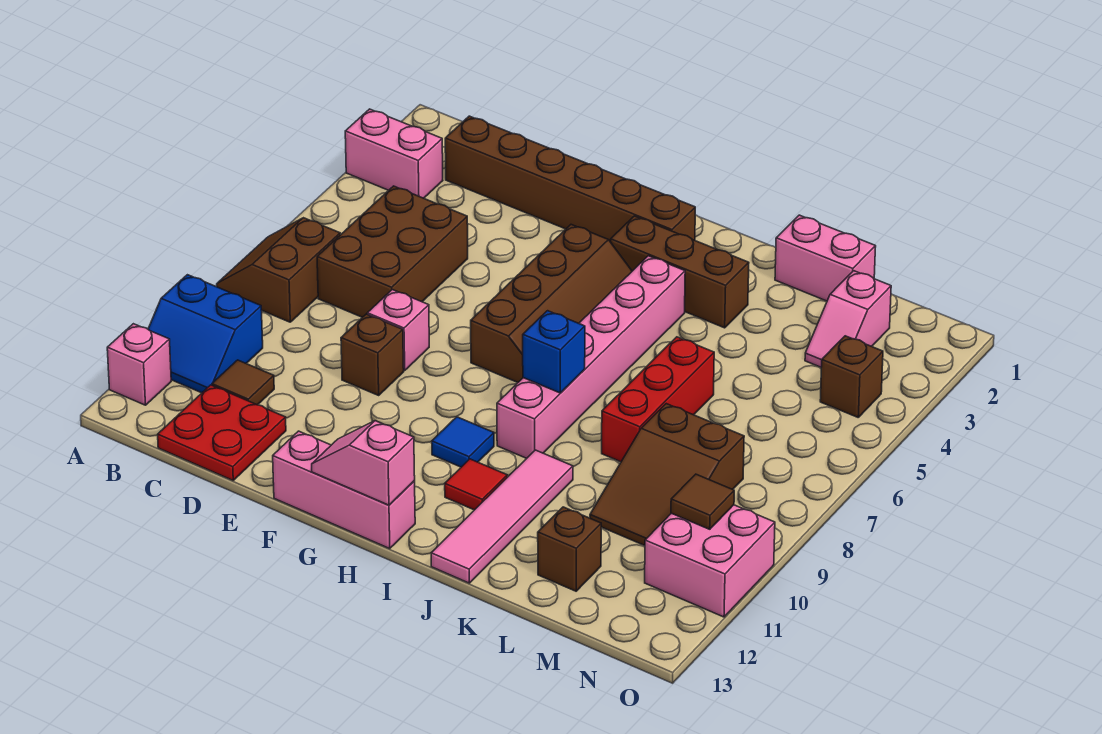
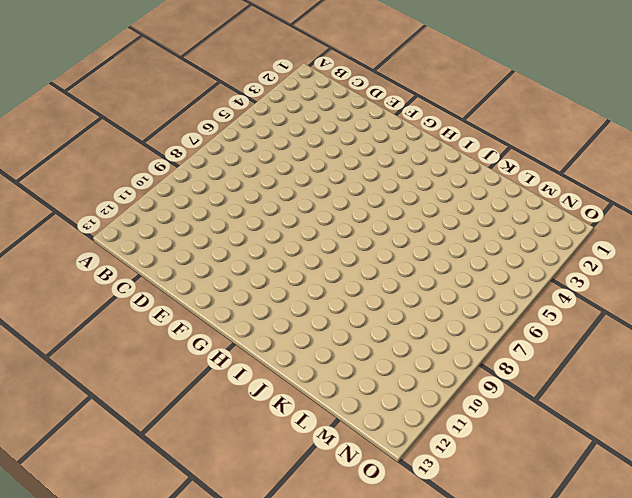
none -> pink 1x2 brick [345,109,443,198]
none -> brown 2x2 slope [217,218,340,322]
none -> blue 2x2 slope [148,275,263,393]

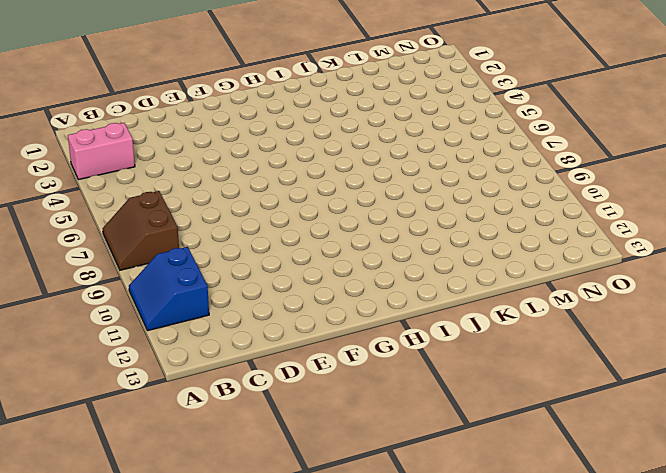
blue 2x2 slope [129,247,209,331] -> blue 2x2 slope turned to [148,275,263,393]
none -> pink 1x1 brick [107,324,171,405]
none -> brown 1x6 brick [445,116,695,242]
none -> brown 2x3 brick [317,186,468,317]

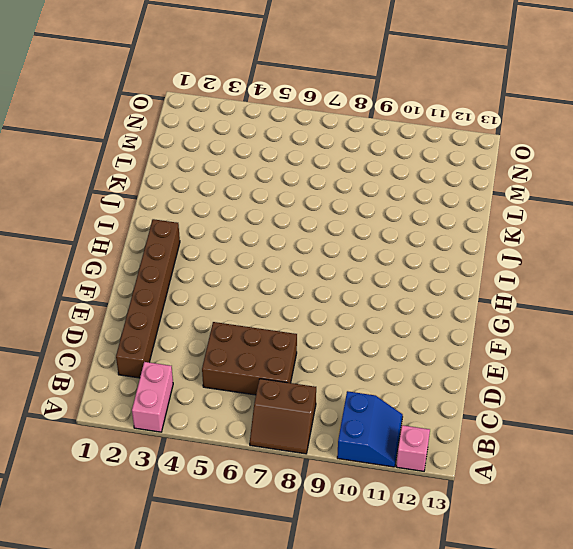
none -> brown 1x1 tile [212,360,274,405]
none -> red 2x2 plate [158,385,286,480]
none -> pink 1x1 brick [367,290,429,371]

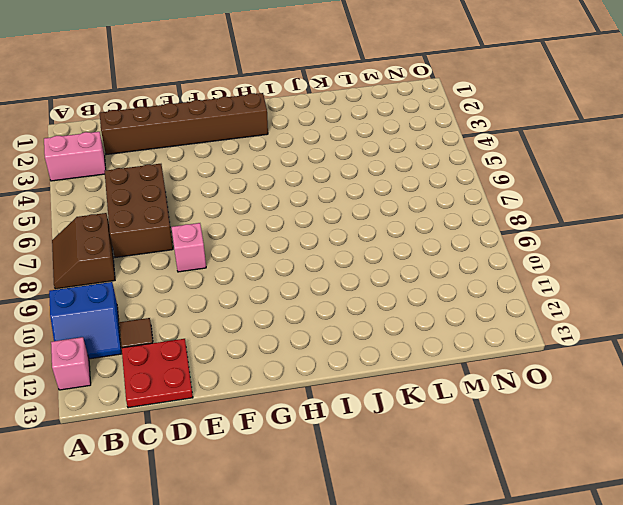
none -> brown 1x1 brick [341,314,404,395]
none -> pink 1x3 brick [273,431,415,549]
none -> brown 2x4 slope [471,225,632,382]

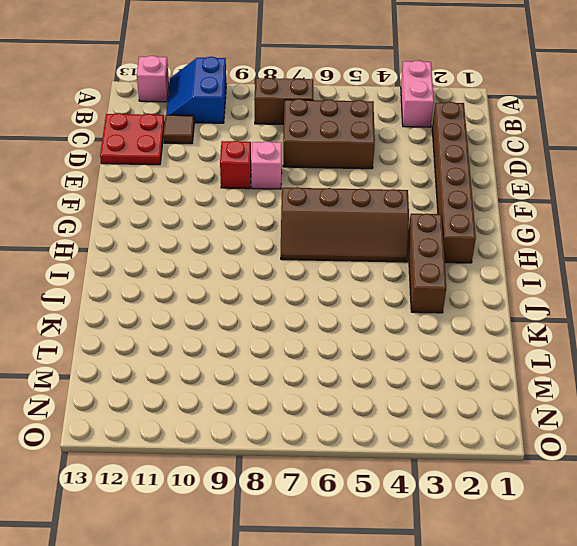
red 1x1 brick [220,141,251,189] -> brown 1x1 brick [341,314,404,395]
none -> pink 1x3 brick [273,431,415,549]
none -> blue 1x1 tile [432,417,494,467]
none -> pink 1x6 brick [497,256,685,458]

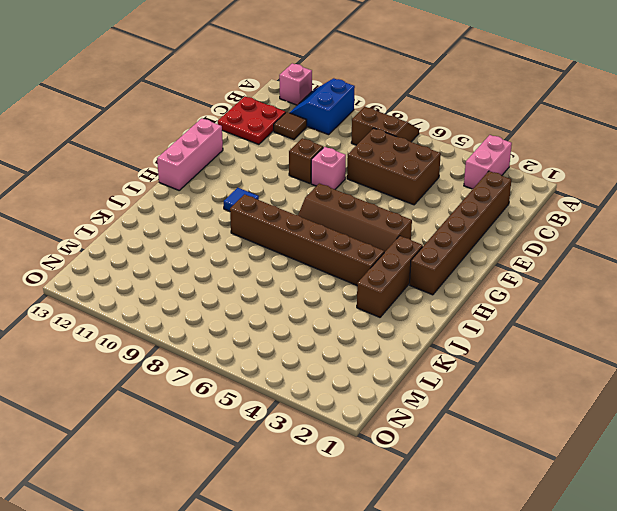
brown 1x6 brick [230,194,384,285] -> pink 1x6 brick [497,256,685,458]
none -> red 1x1 tile [445,459,507,510]
none -> pink 1x4 tile [431,450,573,583]
none -> pink 1x2 brick [775,215,876,301]

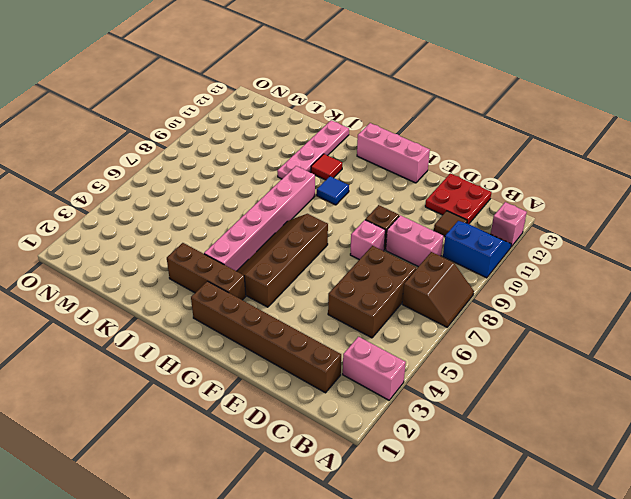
pink 1x2 brick [386,215,444,267] -> pink 1x2 brick moved to [775,215,876,301]
pink 1x4 plate [277,120,349,179] -> pink 1x4 tile [431,450,573,583]
none -> red 1x3 brick [602,337,714,462]
none -> brown 2x3 slope [590,404,744,546]
none -> brown 1x1 brick [538,507,601,591]

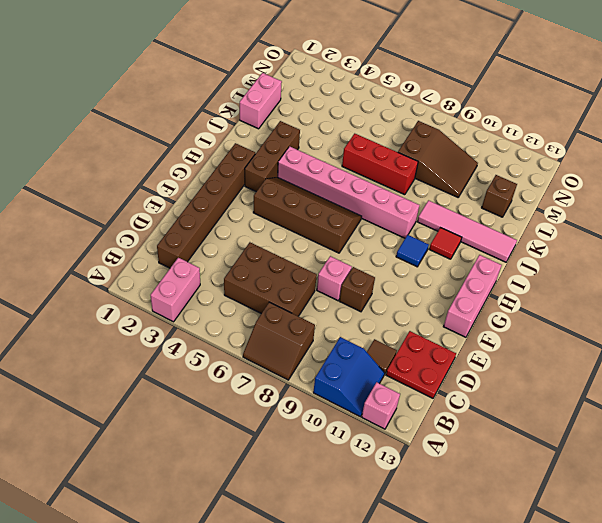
none -> pink 1x2 slope [805,271,891,367]
none -> brown 1x1 brick [820,336,883,417]
none -> pink 2x2 brick [645,505,775,617]

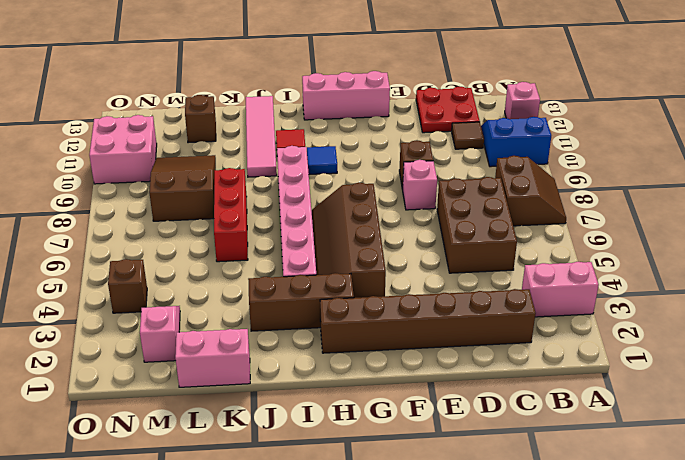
none -> pink 1x2 slope [312,421,415,505]
none -> blue 1x1 brick [523,311,585,393]
none -> brown 1x1 tile [671,474,734,529]

